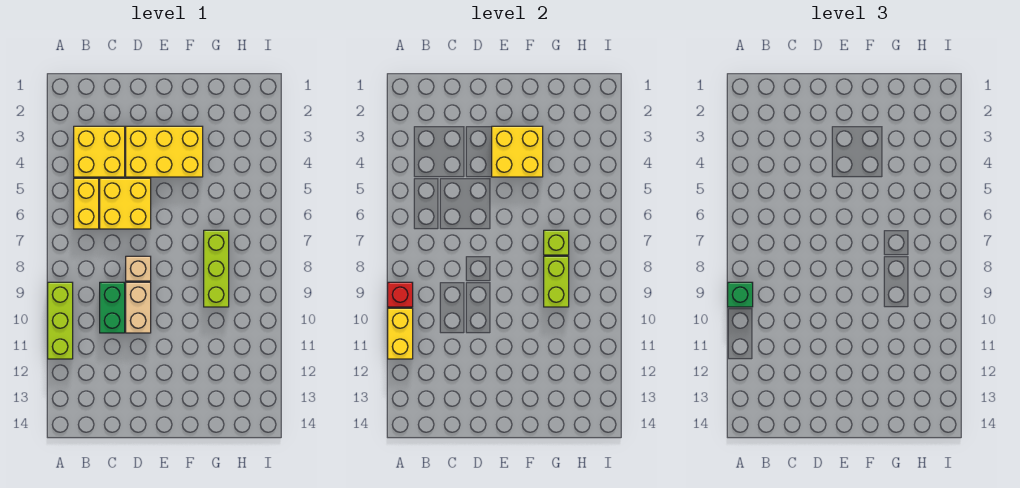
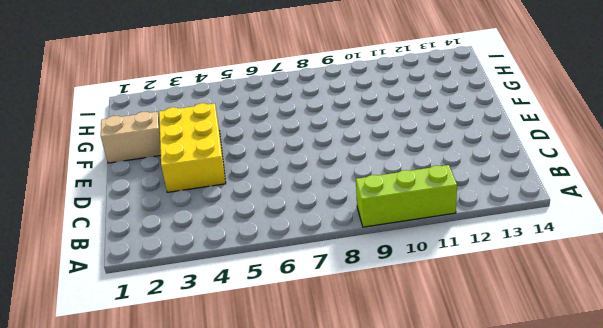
tan 1x2 brick [101,112,161,163] -> tan 1x2 brick moved to [126,282,151,333]
none -> yellow 2x2 brick [74,126,125,177]
none -> yellow 1x2 brick [74,178,99,229]
none -> yellow 2x2 brick [100,178,151,229]

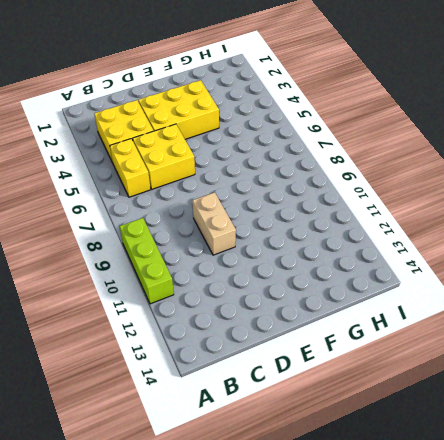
none -> green 1x2 brick [100,282,125,333]
none -> tan 1x1 brick [126,256,151,281]
none -> lime 1x3 brick [204,230,229,307]

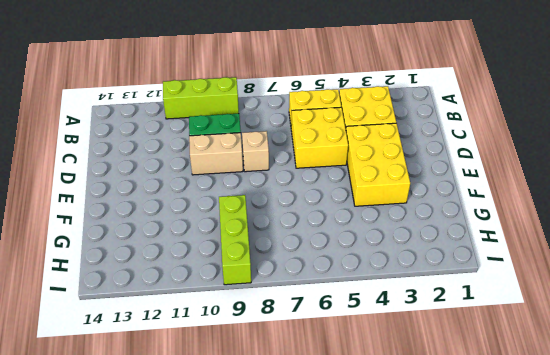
lime 1x3 brick [219,195,251,285] -> lime 1x3 brick turned to [204,230,229,307]
none -> red 1x1 brick [388,282,413,307]
none -> yellow 1x2 brick [388,308,413,359]
none -> yellow 2x2 brick [492,126,543,177]

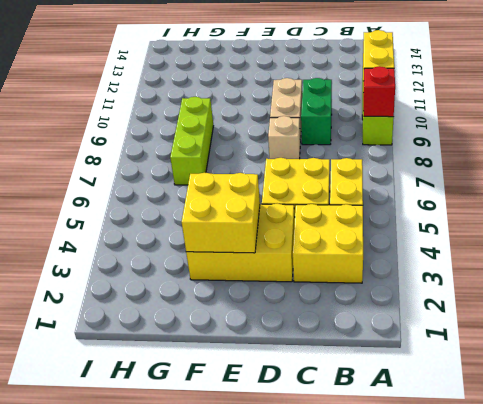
none -> lime 1x1 brick [544,230,569,255]
none -> lime 1x2 brick [544,256,569,307]
none -> green 1x1 brick [728,282,753,307]

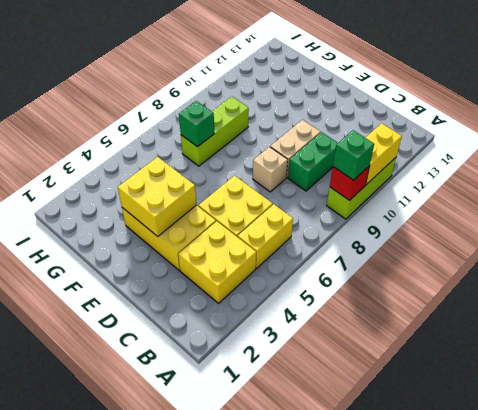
green 1x1 brick [179,101,214,147] -> lime 1x1 brick [544,230,569,255]
none -> lime 1x2 brick [544,256,569,307]

